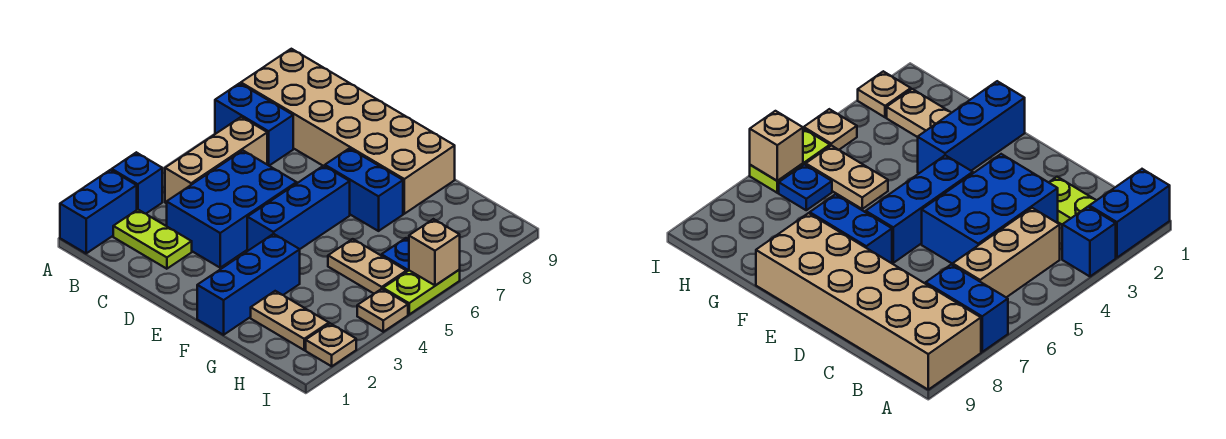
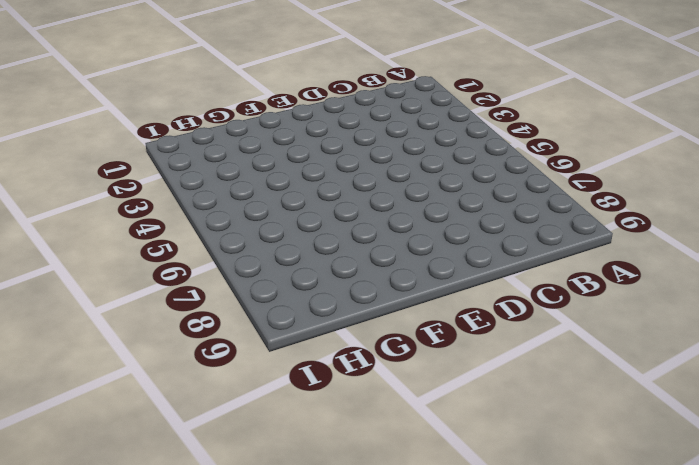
none -> blue 1x2 brick [60,170,137,253]
none -> blue 1x1 brick [112,152,162,214]
none -> blue 1x2 brick [215,83,293,166]

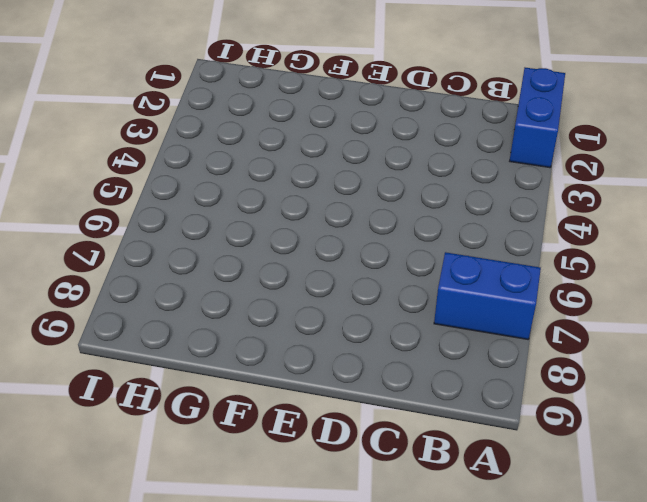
none -> blue 1x1 brick [112,152,162,214]
none -> tan 2x6 brick [241,49,455,214]
none -> lime 1x2 plate [113,210,192,269]

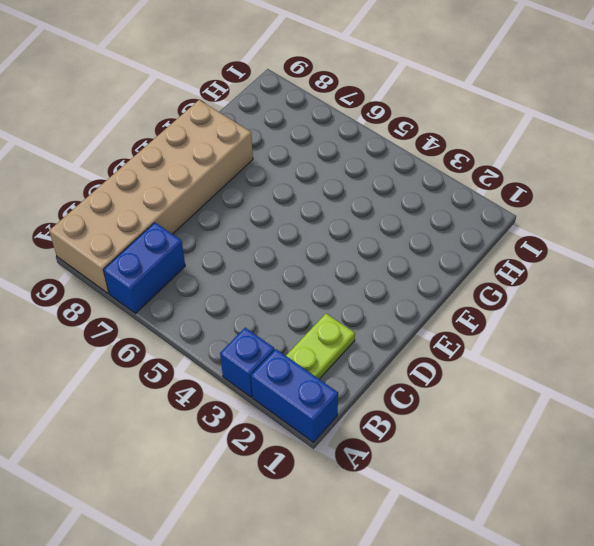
none -> tan 1x3 brick [165,117,267,203]
none -> blue 2x3 brick [167,151,297,268]
none -> blue 1x3 brick [247,166,350,251]

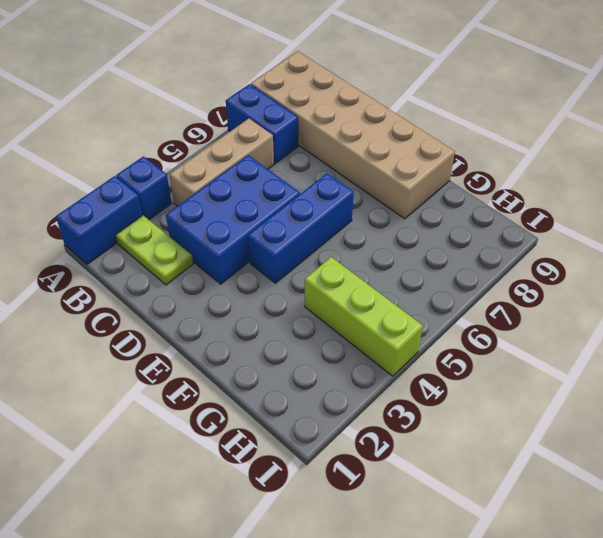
lime 1x3 brick [305,257,423,376] -> tan 1x1 plate [357,289,408,332]
none -> blue 1x2 brick [325,148,403,231]
none -> blue 1x3 brick [197,234,300,335]
none -> tan 1x2 plate [251,291,329,350]

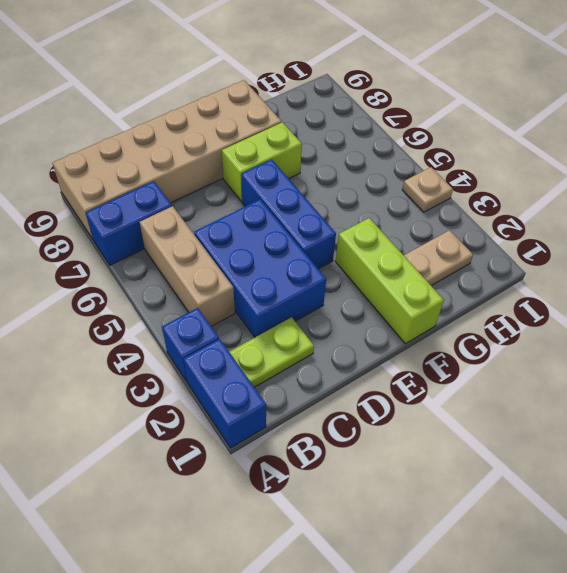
lime 1x2 brick [222,122,302,202] -> blue 1x2 brick [325,148,403,231]
lime 1x3 brick [335,218,444,344] -> blue 1x3 brick [197,234,300,335]
none -> tan 1x2 plate [328,239,406,294]
none -> blue 1x1 plate [381,238,409,272]
none -> tan 1x1 plate [306,323,356,366]

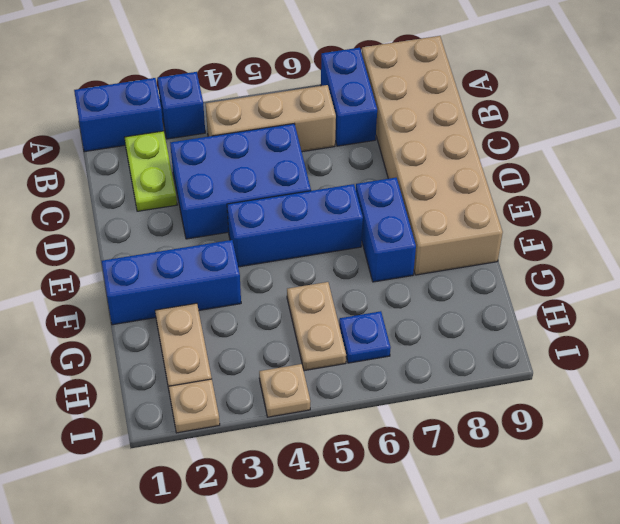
none -> lime 1x2 plate [383,270,460,314]
none -> tan 1x1 brick [409,219,460,286]

